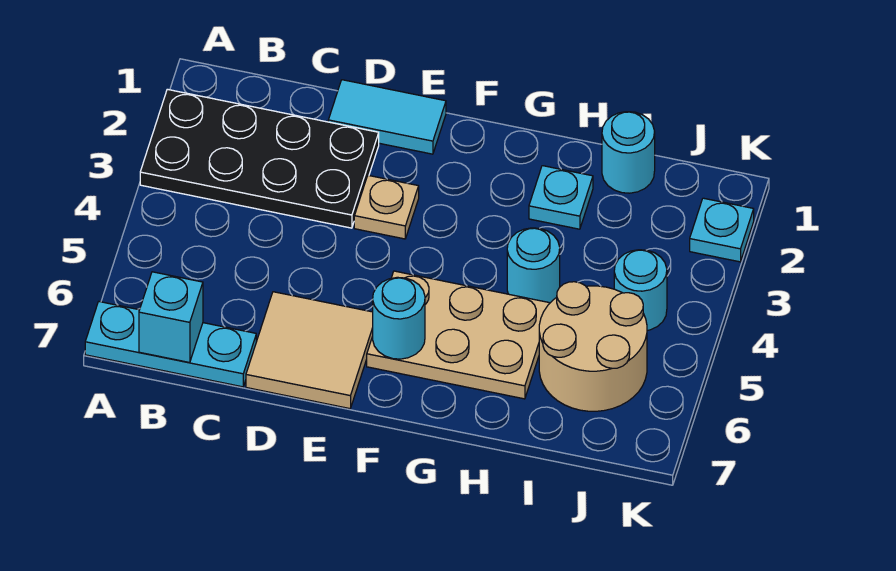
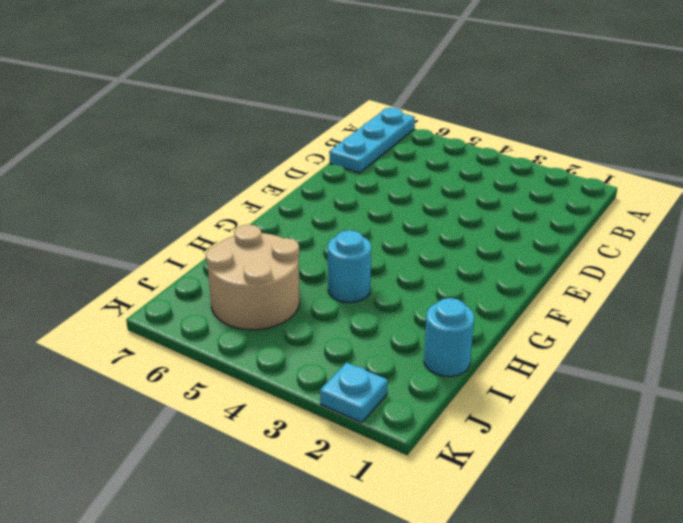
none -> black 2x4 plate [140,89,379,228]
none -> cyan 1x2 tile [328,80,446,154]
none -> tan 2x2 tile [246,292,373,409]

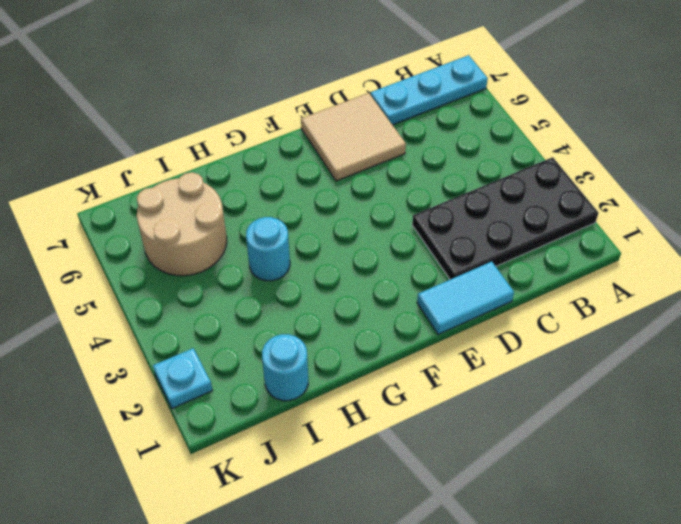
none -> tan 1x1 plate [354,175,419,239]
none -> tan 2x3 plate [367,271,550,399]
none -> cyan 1x1 plate [529,166,593,229]

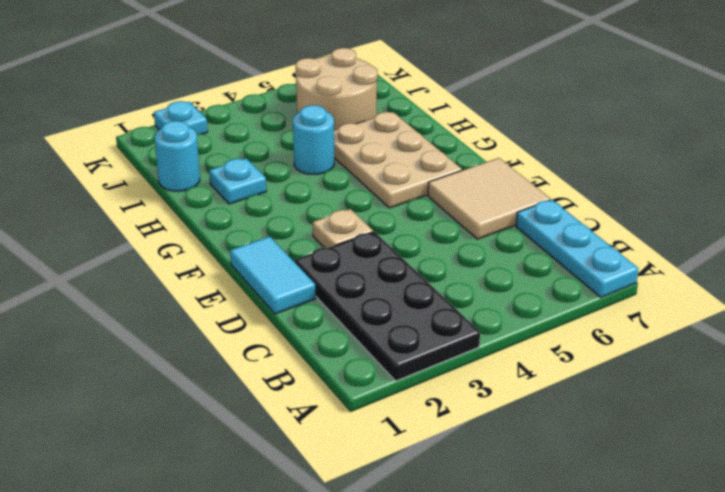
none -> cyan 1x1 round brick [614,250,667,330]
none -> cyan 1x1 brick [139,272,203,363]
none -> cyan 1x1 round brick [373,277,425,359]

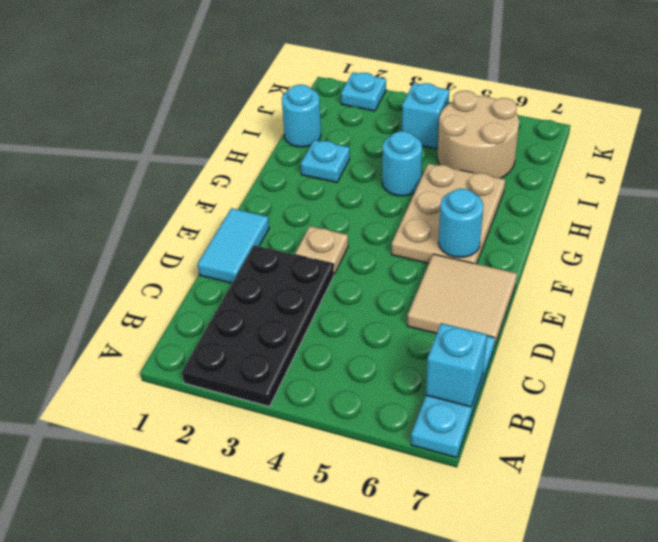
cyan 1x1 brick [402,83,449,149] -> cyan 1x1 round brick [614,250,667,330]

